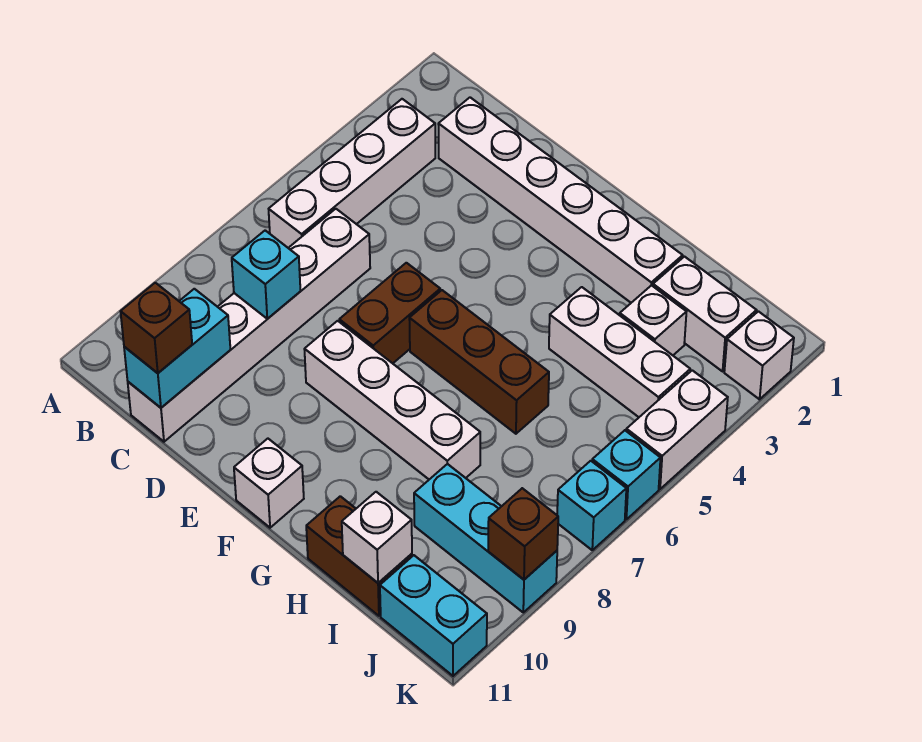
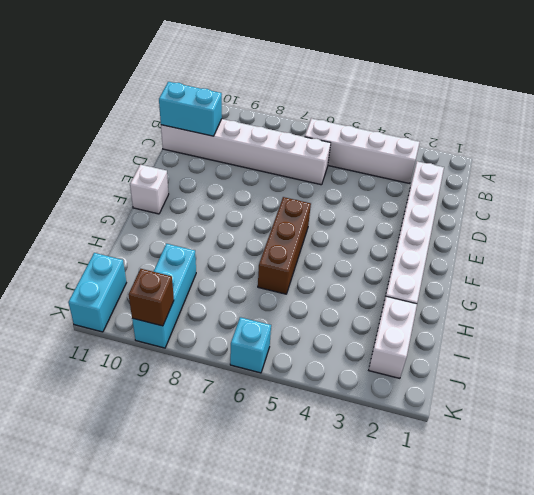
none -> brown 1x2 brick [339,263,440,363]
none -> white 1x4 brick [304,321,480,479]
none -> white 1x3 brick [549,287,690,417]

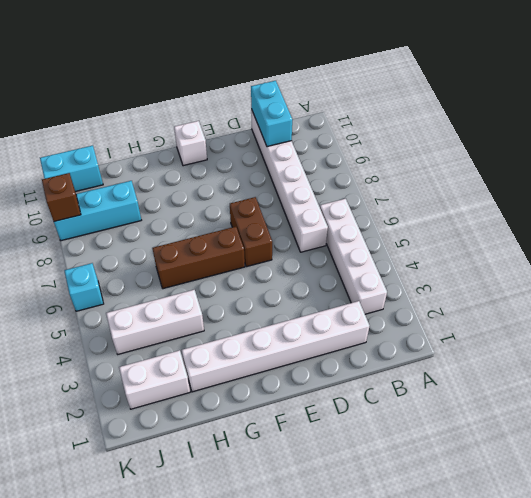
none -> white 1x4 brick [304,321,480,479]
none -> brown 1x2 brick [306,496,412,616]
none -> white 1x1 brick [620,285,686,355]

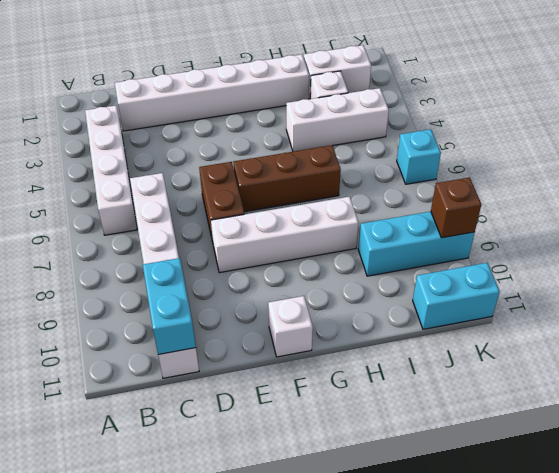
none -> brown 1x2 brick [306,496,412,616]
none -> white 1x1 brick [724,311,794,399]
none -> white 1x2 brick [626,370,728,489]

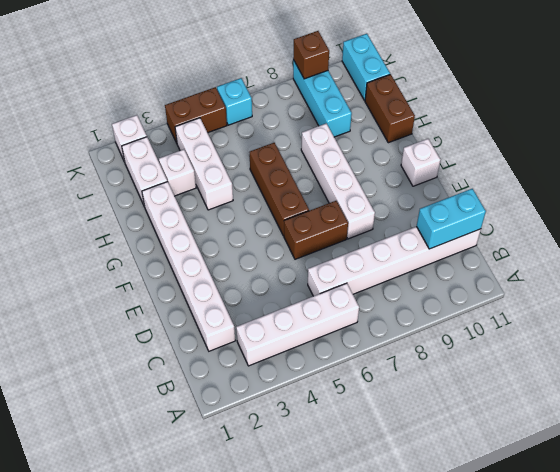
brown 1x2 brick [165,87,227,143] -> white 1x2 brick [626,370,728,489]
none -> cyan 1x1 brick [557,461,626,550]
none -> cyan 1x1 brick [232,230,300,319]
none -> white 1x1 brick [342,492,412,583]

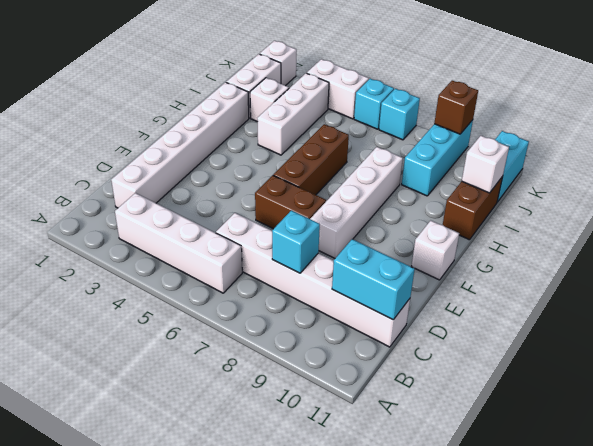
none -> brown 1x1 brick [121,283,192,373]

